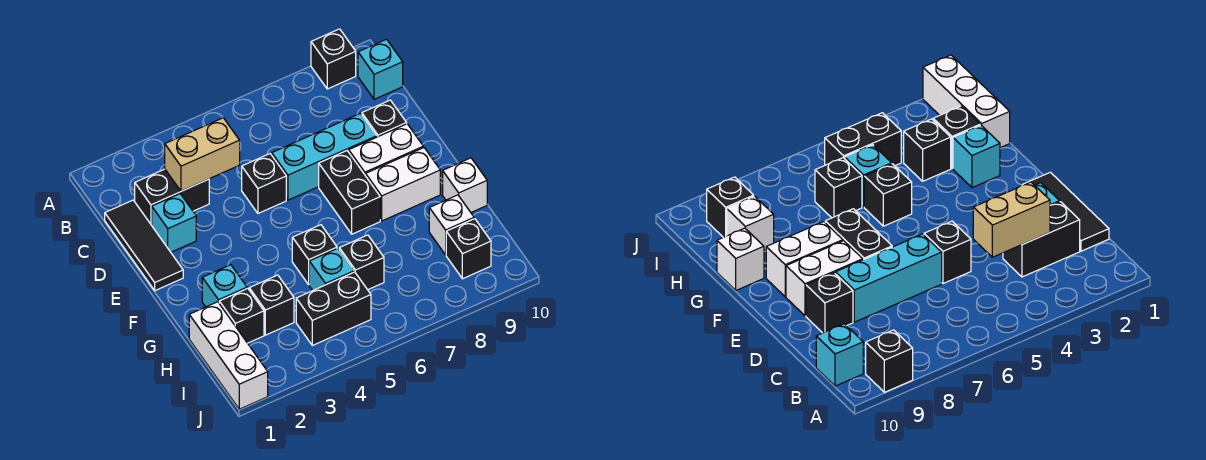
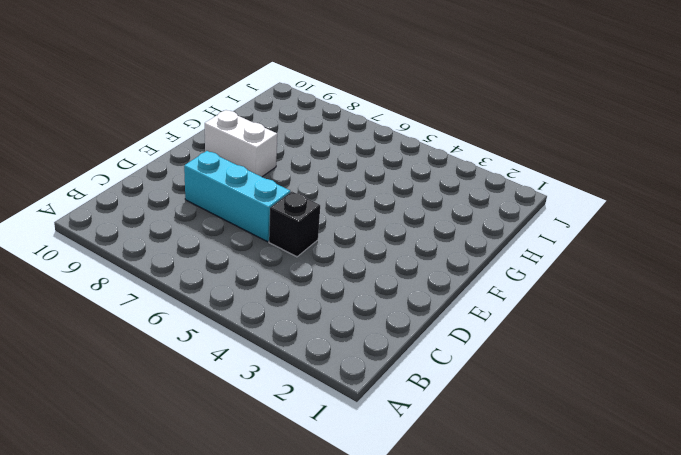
none -> black 1x1 brick [311,29,356,89]
none -> cyan 1x1 brick [358,39,403,99]
none -> black 1x3 tile [105,200,183,291]

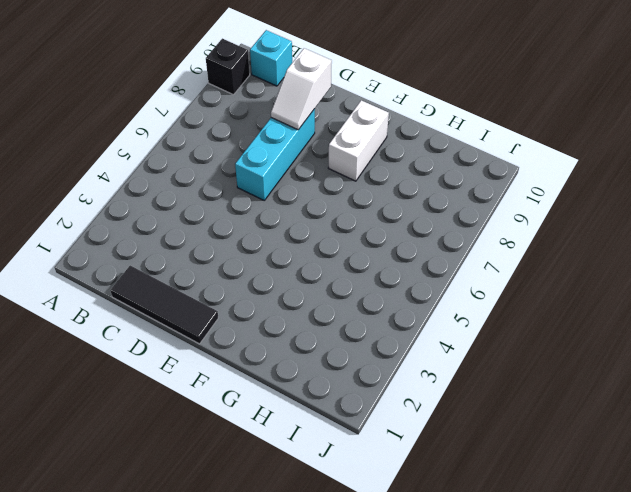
white 1x2 slope [271,48,332,130] -> none
none -> black 1x2 brick [135,169,209,225]
none -> cyan 1x1 brick [152,194,196,252]
none -> black 1x1 brick [242,154,286,213]

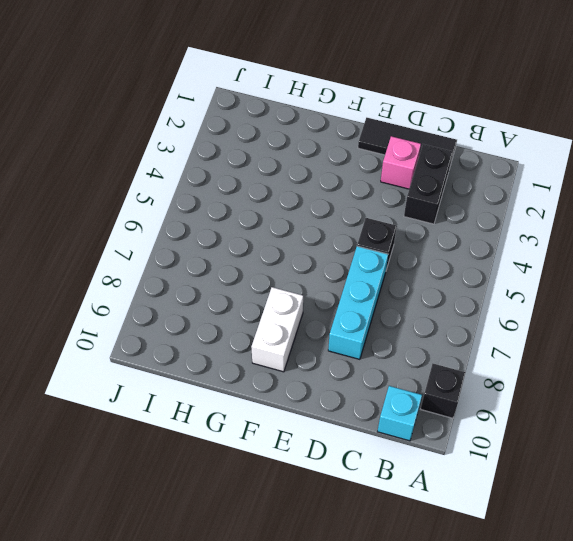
pink 1x1 brick [381,136,421,189] -> cyan 1x1 brick [152,194,196,252]
none -> black 1x1 brick [362,100,407,137]
none -> black 1x2 brick [319,151,380,234]
none -> white 1x2 brick [349,124,423,176]

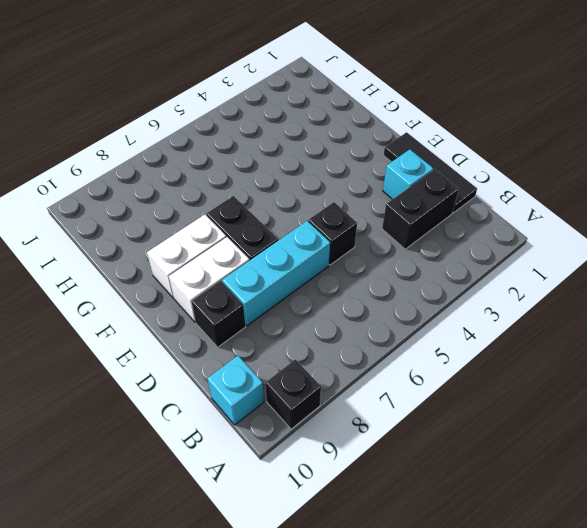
none -> cyan 1x1 brick [202,265,247,307]
none -> black 1x1 brick [292,225,337,284]
none -> white 1x1 brick [443,158,487,212]

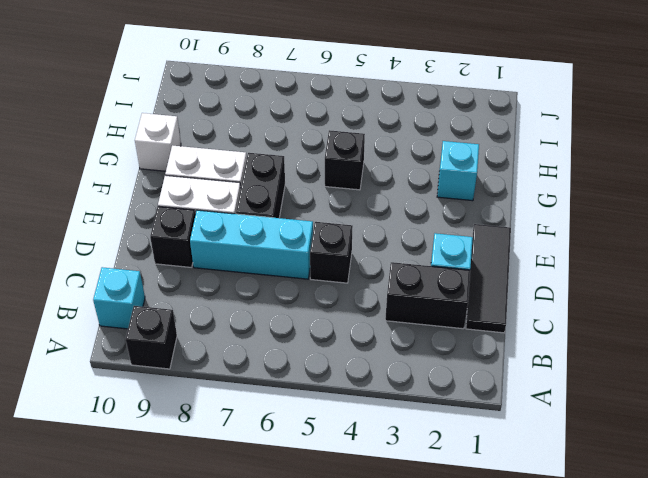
none -> white 1x3 brick [189,302,268,409]
none -> black 1x1 brick [219,288,264,343]
none -> black 1x1 brick [249,275,294,335]

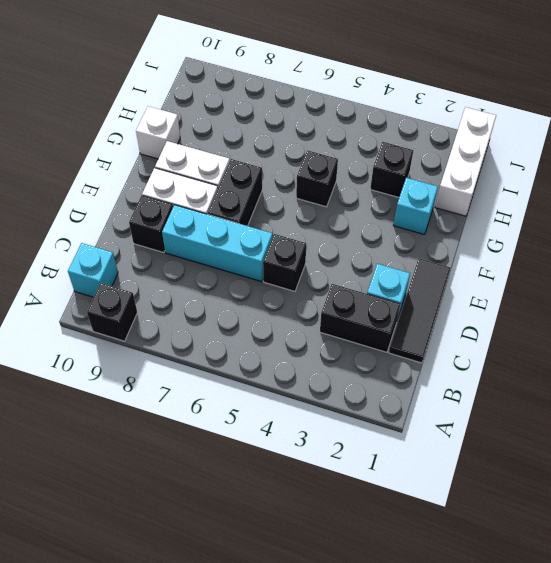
none -> black 1x1 brick [219,288,264,343]
none -> cyan 1x1 brick [309,248,354,290]
none -> black 1x1 brick [339,235,384,290]

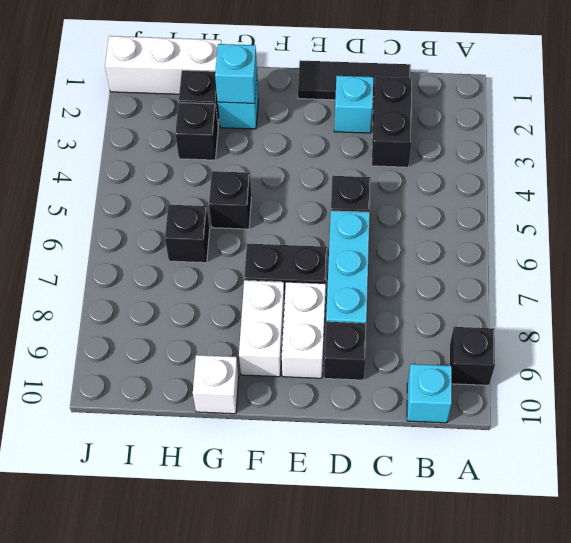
cyan 1x1 brick [215,44,257,103] -> cyan 1x1 brick moved to [309,248,354,290]
none -> white 1x1 brick [429,195,474,255]
none -> black 1x2 brick [296,272,371,345]
none -> black 1x1 brick [446,219,491,279]

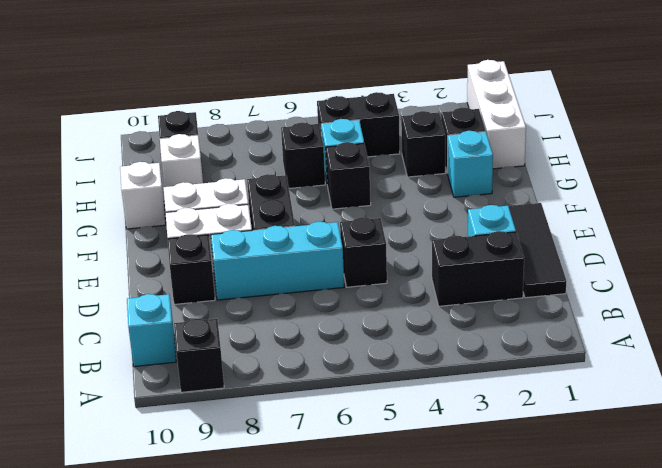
none -> tan 1x2 brick [165,118,240,191]

